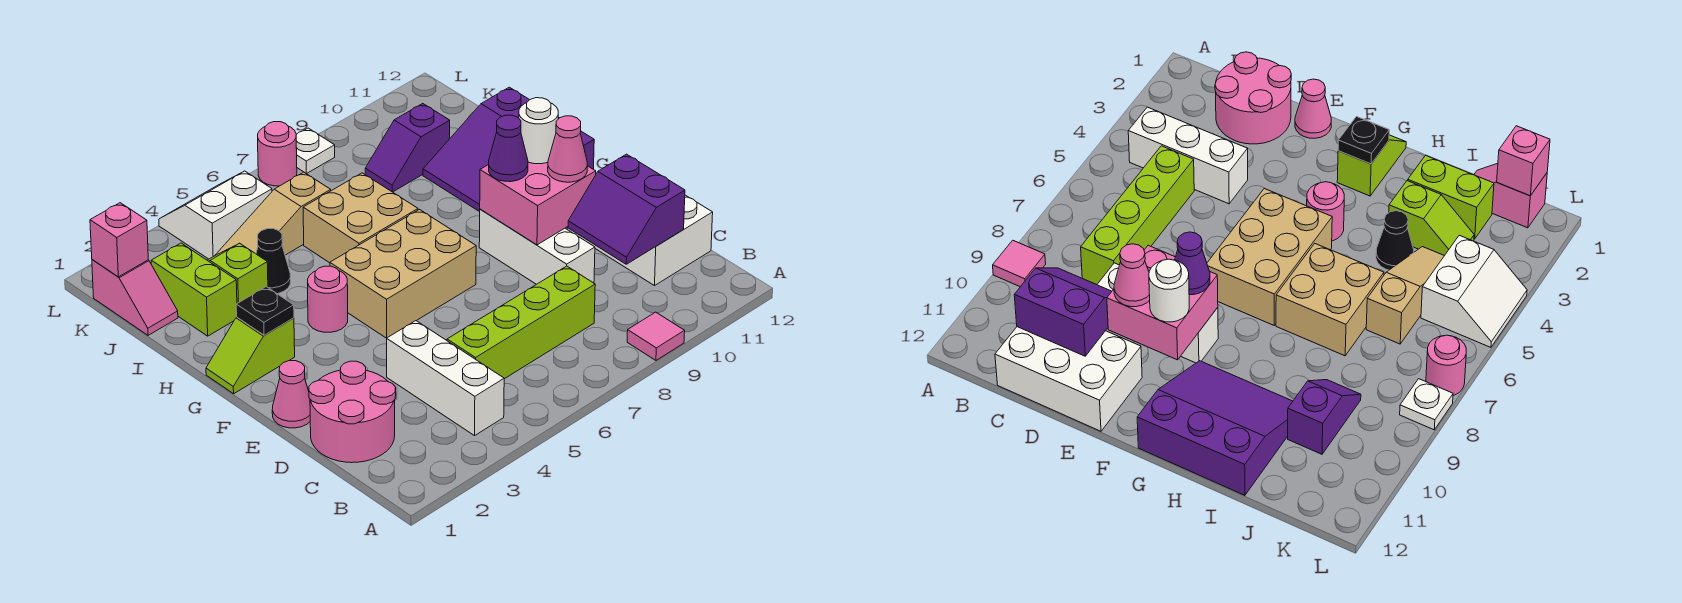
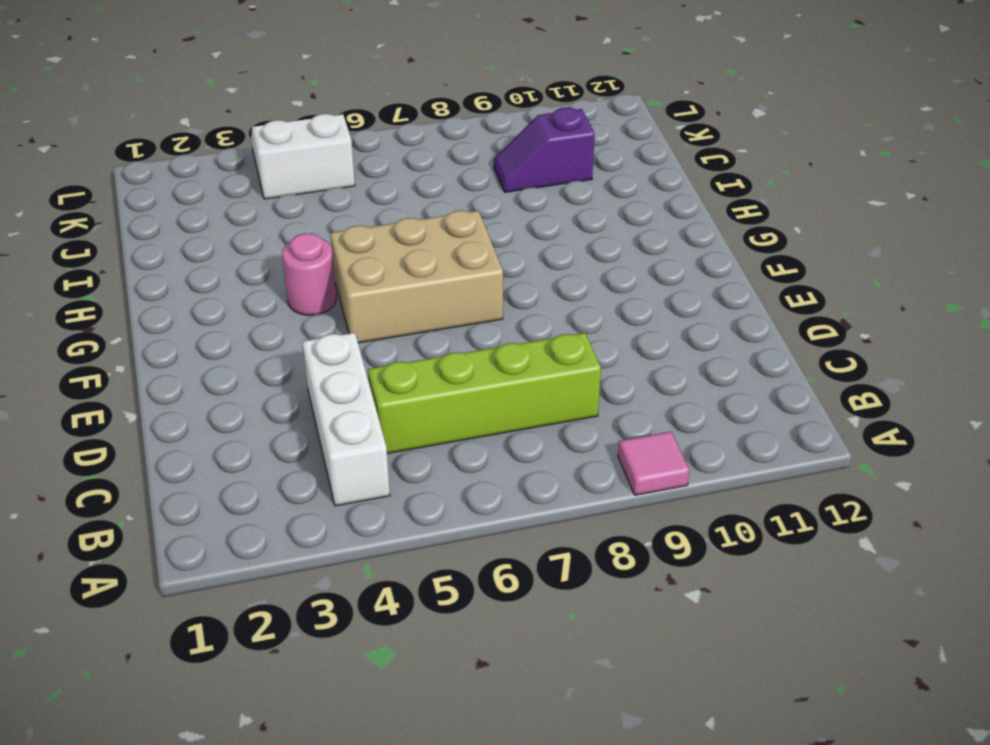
none -> pink 2x2 round brick [309,361,396,463]
none -> white 2x3 brick [567,195,713,286]
none -> white 1x3 brick [479,209,595,284]

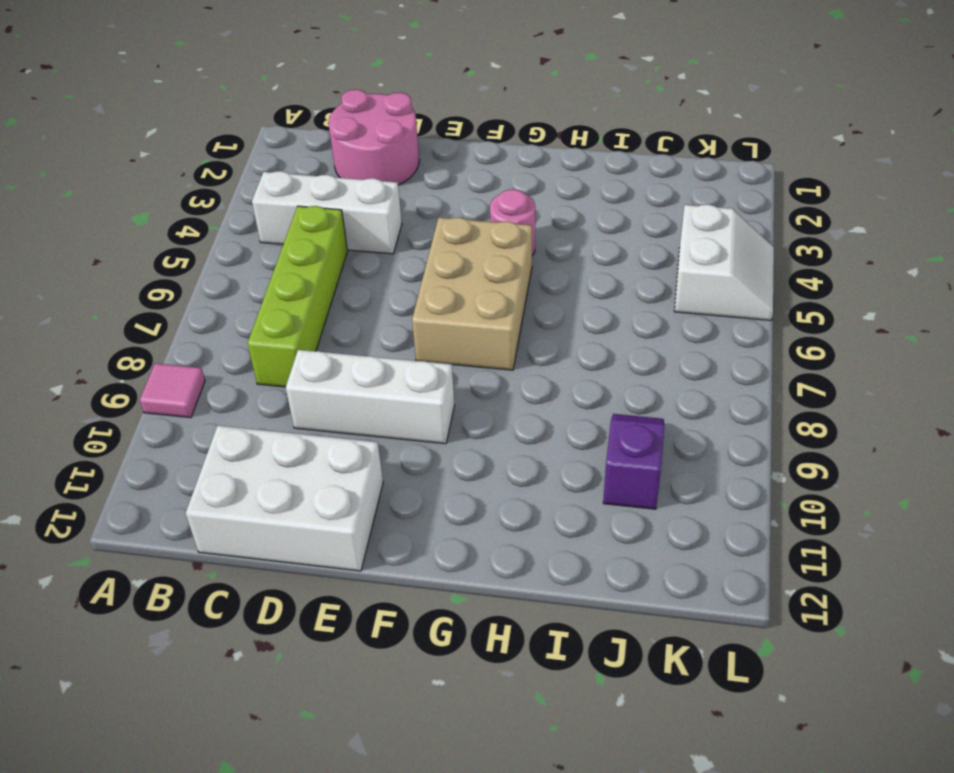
none -> pink 1x1 cone [272,361,310,428]
none -> lime 1x2 slope [206,317,295,394]
none -> purple 3x3 slope [423,87,594,212]

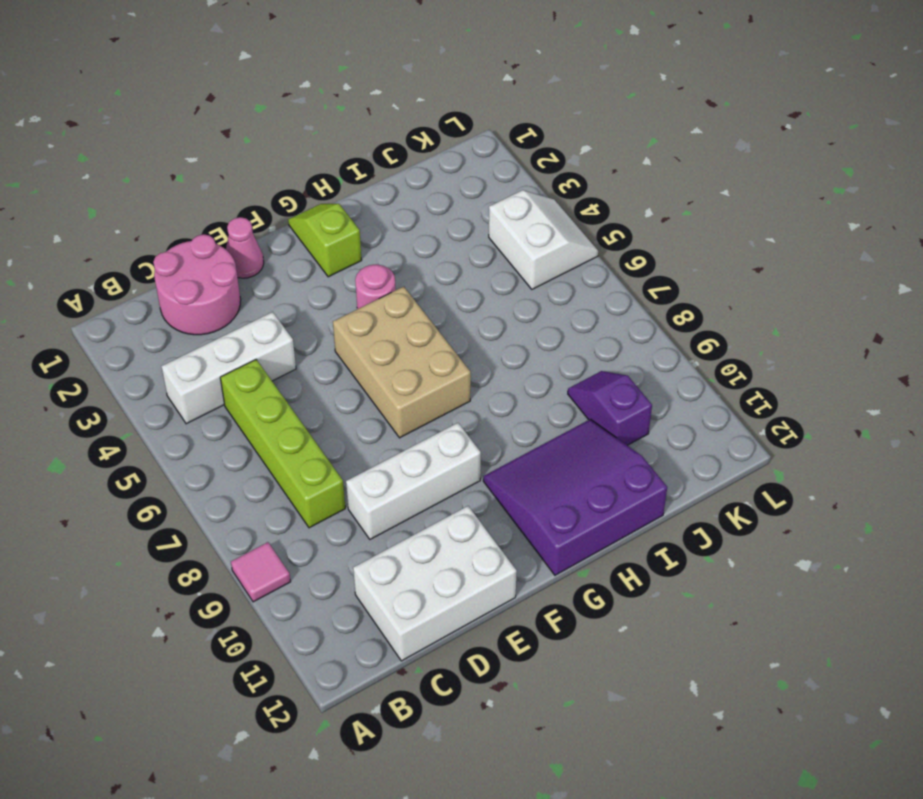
none -> tan 2x2 brick [303,173,418,263]
none -> lime 1x2 brick [151,243,237,336]
none -> lime 1x2 slope [207,243,268,303]

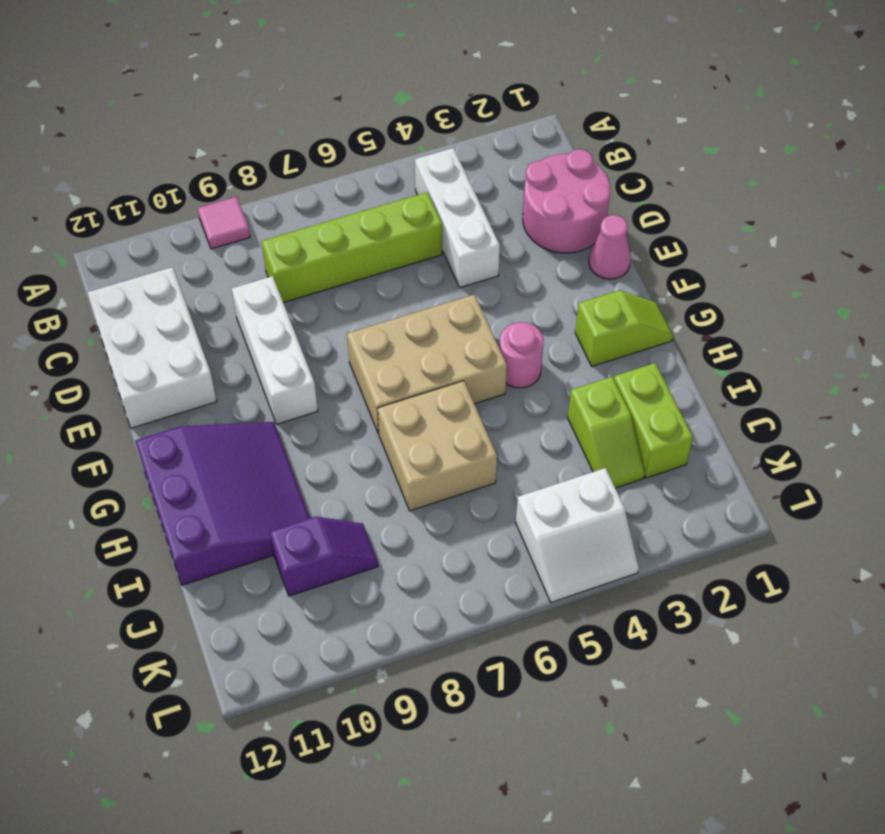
none -> black 1x1 cone [256,229,291,294]
none -> pink 1x2 slope [92,260,178,335]
none -> tan 1x3 slope [215,172,331,256]

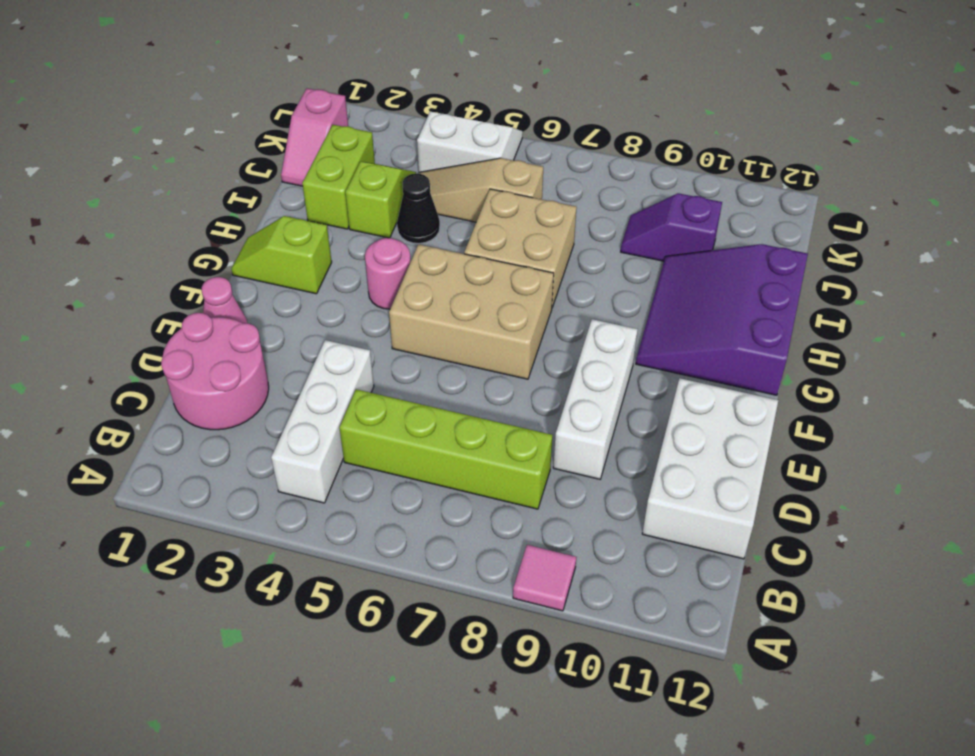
none -> pink 1x1 round brick [258,122,297,186]
none -> white 1x1 plate [296,128,335,174]
none -> purple 2x2 slope [568,154,685,264]

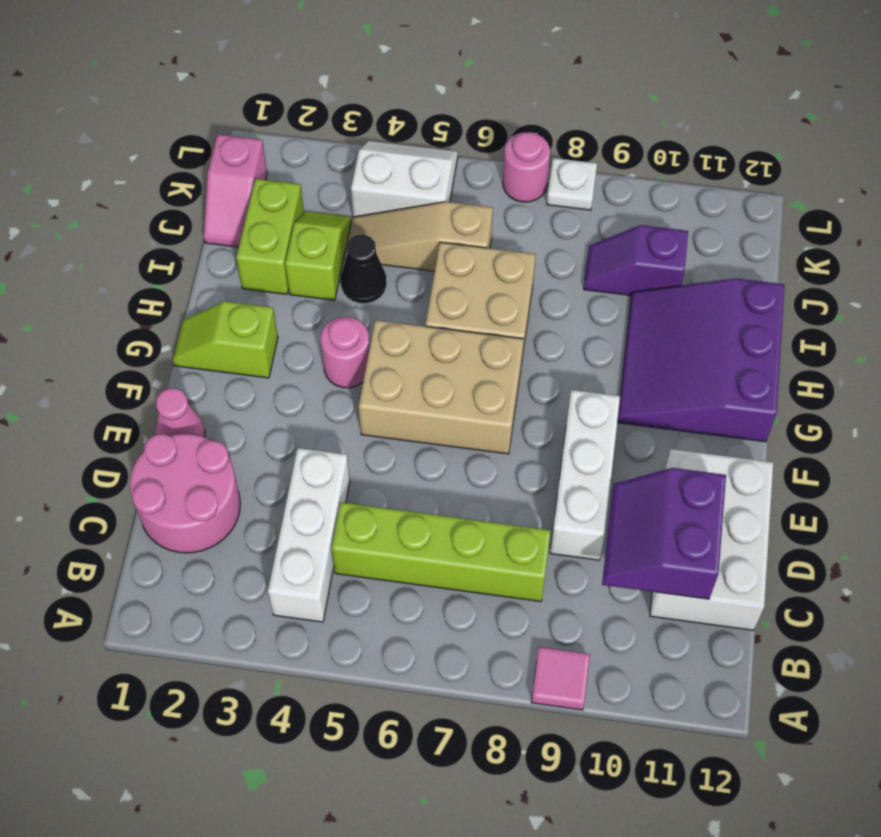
none -> pink 2x2 brick [480,162,596,245]
none -> black 1x1 plate [236,287,294,335]
none -> pink 1x1 brick [90,203,148,277]

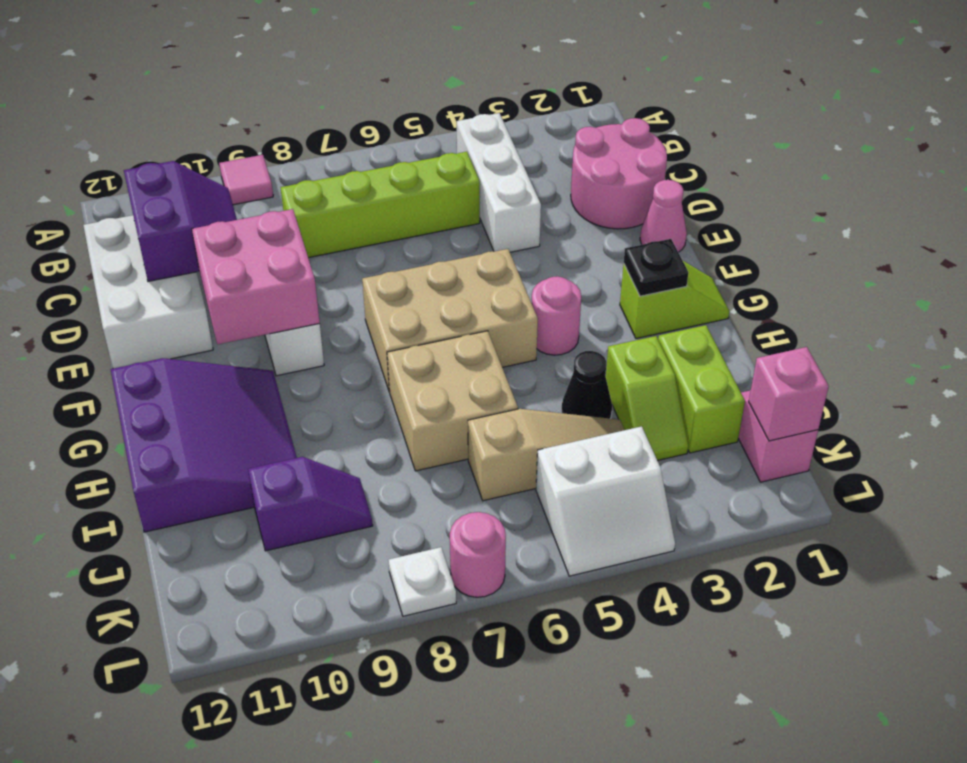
none -> pink 1x1 cone [548,116,587,182]
none -> purple 1x1 cone [489,115,528,182]
none -> white 1x1 round brick [519,98,558,164]

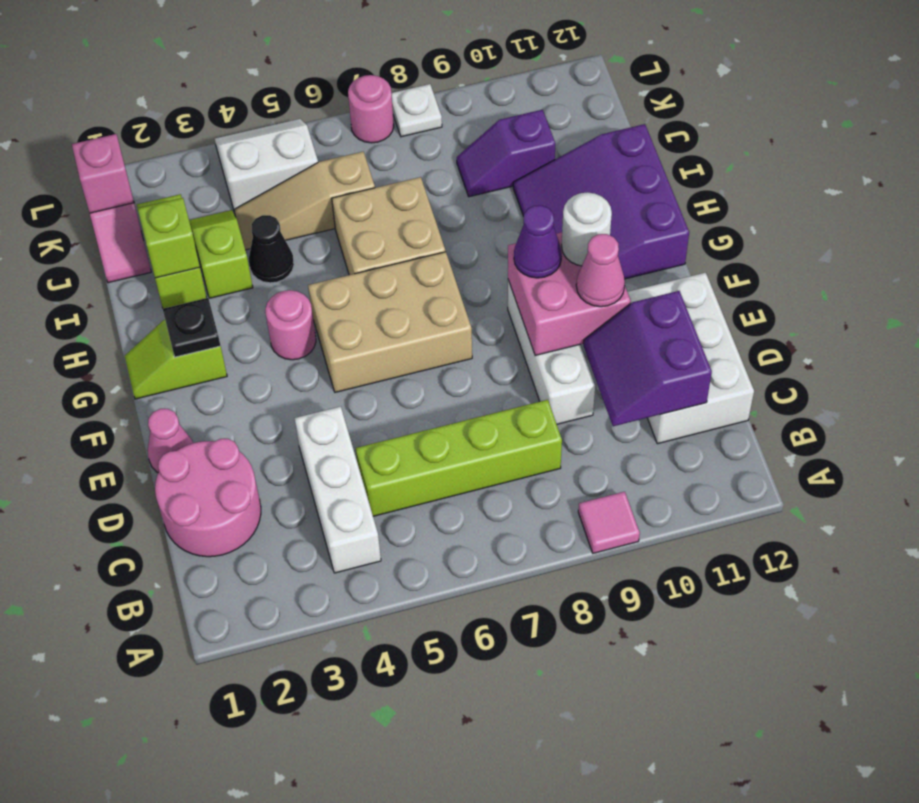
lime 1x1 brick [138,198,200,278] -> none

